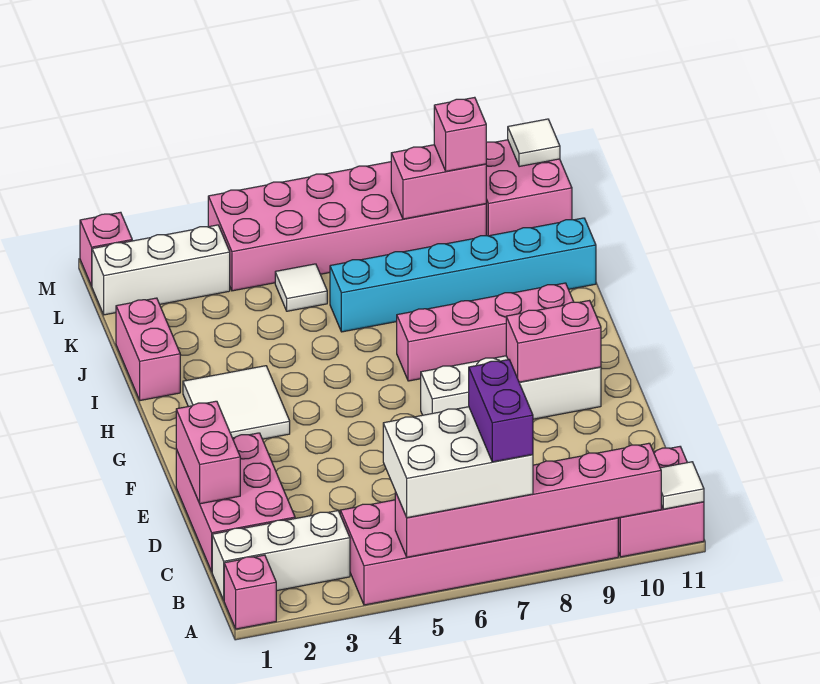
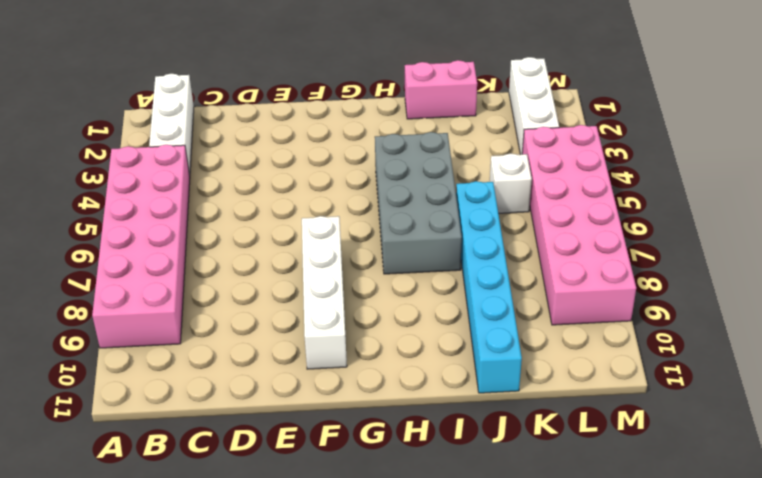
grey 2x4 brick [375,132,462,274] -> pink 1x4 brick [397,283,574,381]
white 1x1 brick [490,153,532,213] -> white 1x1 tile [275,264,327,311]
none -> pink 1x1 brick [224,555,276,629]
none -> pink 2x2 brick [618,447,704,557]
none -> pink 2x3 brick [176,433,295,571]

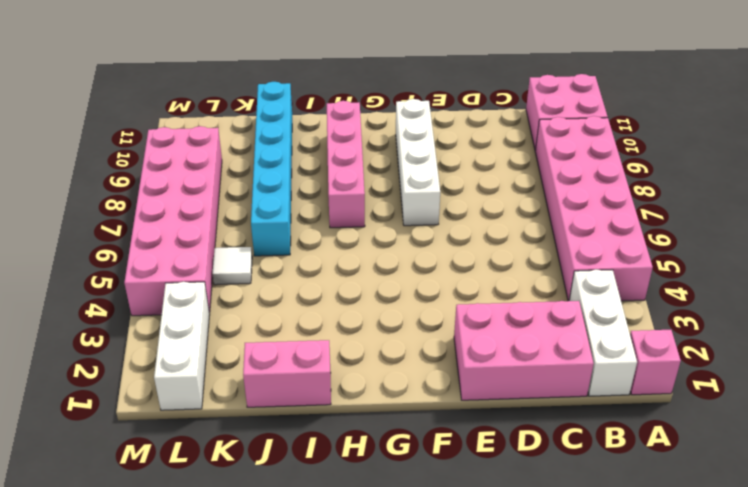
none -> white 2x2 tile [183,366,290,439]
none -> pink 2x2 brick [486,140,572,236]
none -> pink 1x1 brick [80,212,132,286]

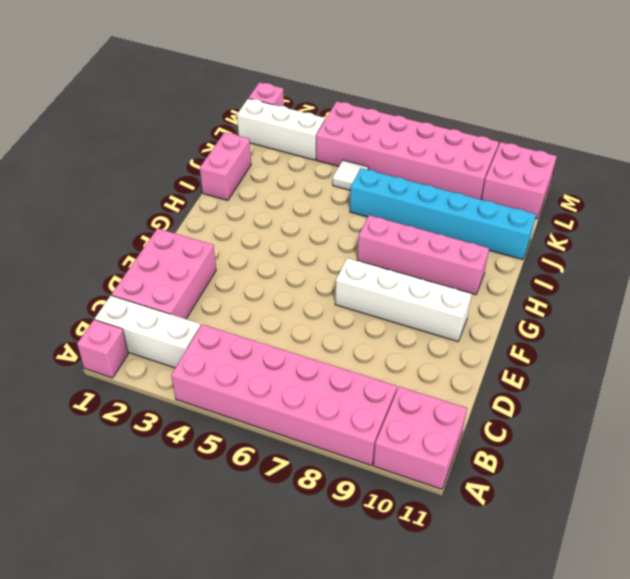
none -> white 2x2 tile [183,366,290,439]
none -> pink 1x6 brick [395,443,661,557]
none -> white 1x1 tile [660,462,704,509]

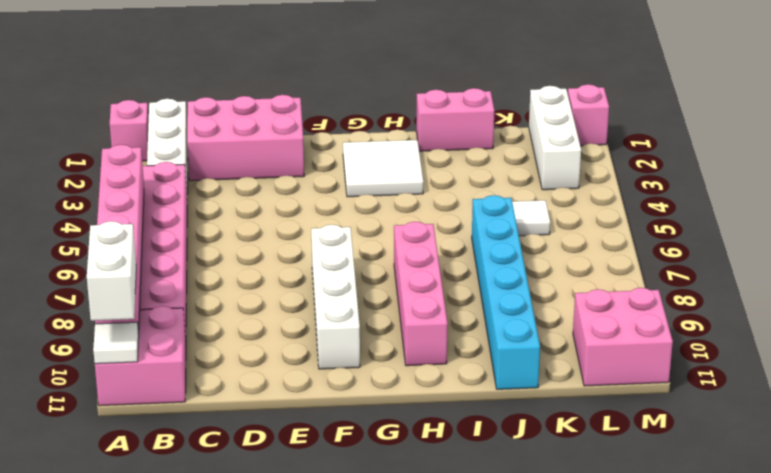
white 1x2 brick [87,221,136,321] -> none
none -> pink 2x6 brick [208,162,486,291]
none -> pink 1x2 brick [176,401,240,504]
none -> pink 1x2 brick [506,301,601,382]

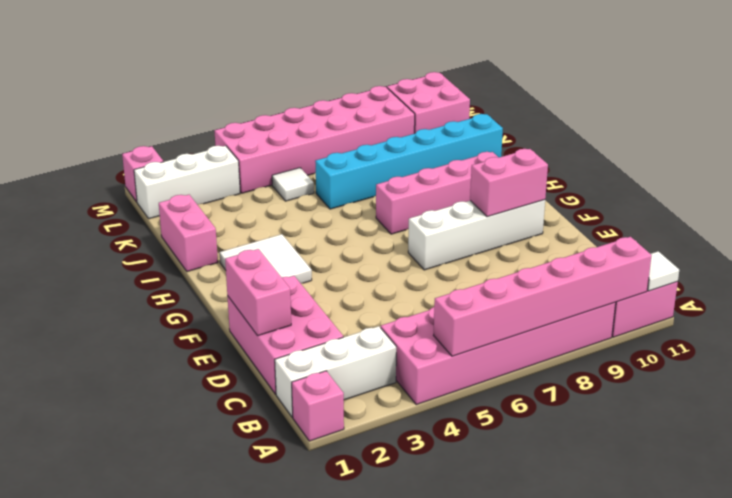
none -> pink 1x2 brick [391,145,486,219]
none -> white 1x1 tile [508,119,560,167]
none -> white 2x3 brick [383,407,533,518]

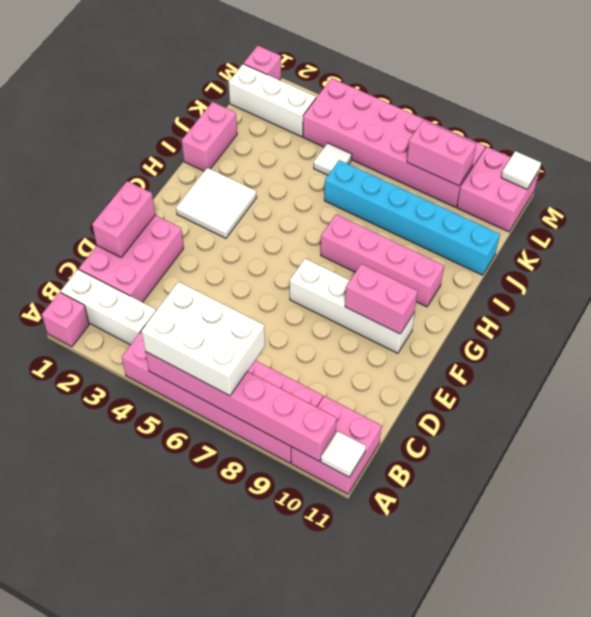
none -> pink 1x1 brick [434,97,486,171]
none -> purple 1x2 brick [469,360,533,462]

